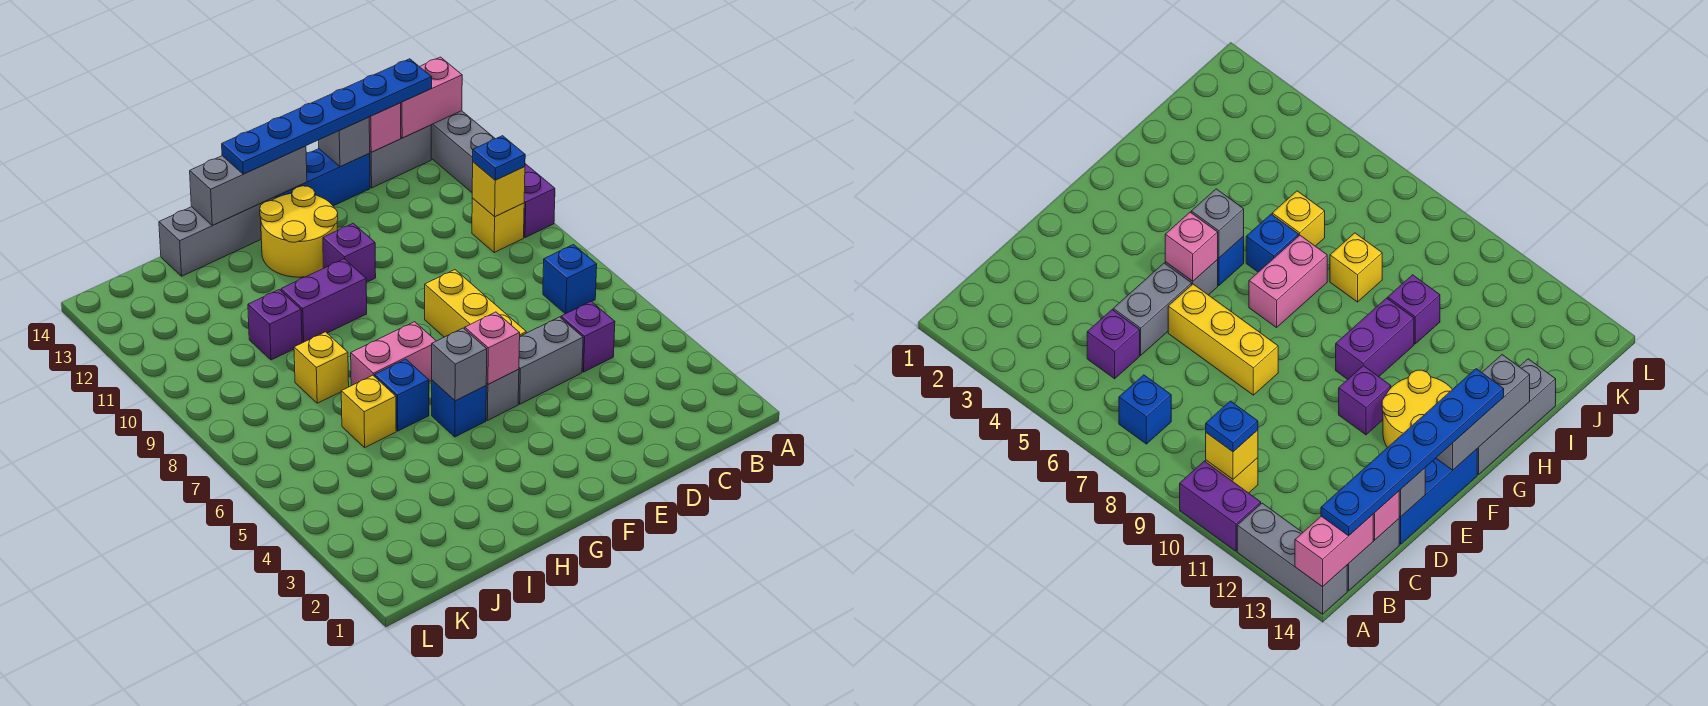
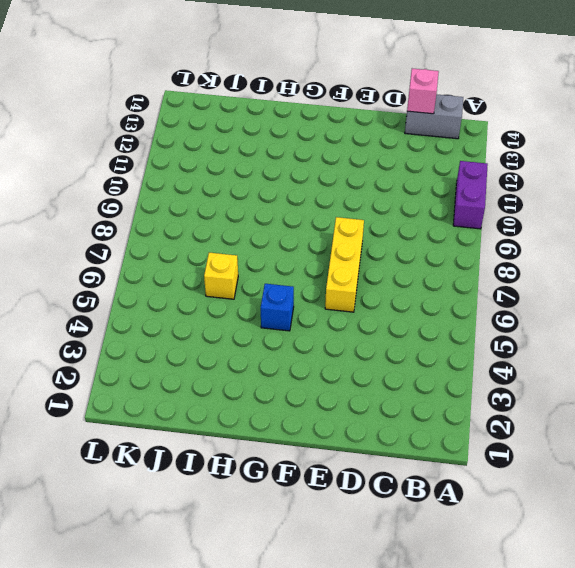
none -> grey 1x3 brick [431,111,495,192]
none -> blue 1x1 brick [543,245,597,314]
none -> yellow 1x1 brick [472,198,524,252]

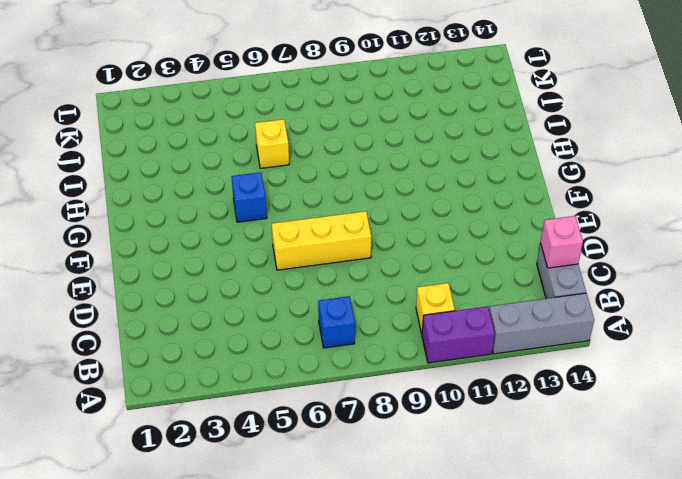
none -> purple 1x1 brick [561,302,615,372]
none -> grey 1x2 brick [518,317,583,404]
none -> blue 1x3 brick [275,149,370,206]

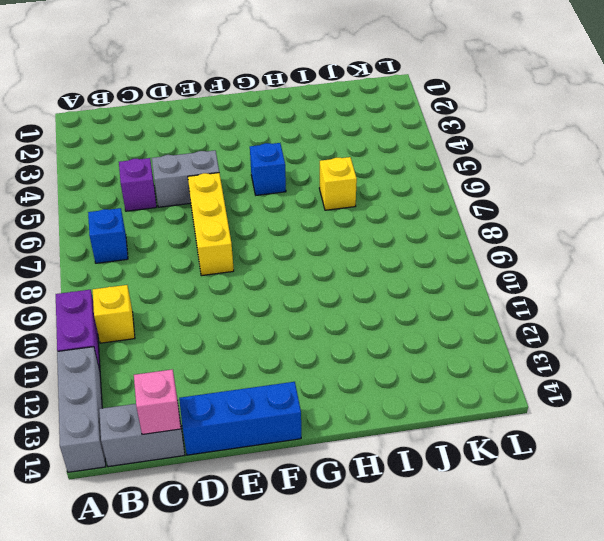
none -> grey 1x1 brick [486,369,519,421]
none -> purple 1x1 brick [323,223,376,282]
none -> yellow 2x2 round brick [260,186,338,277]

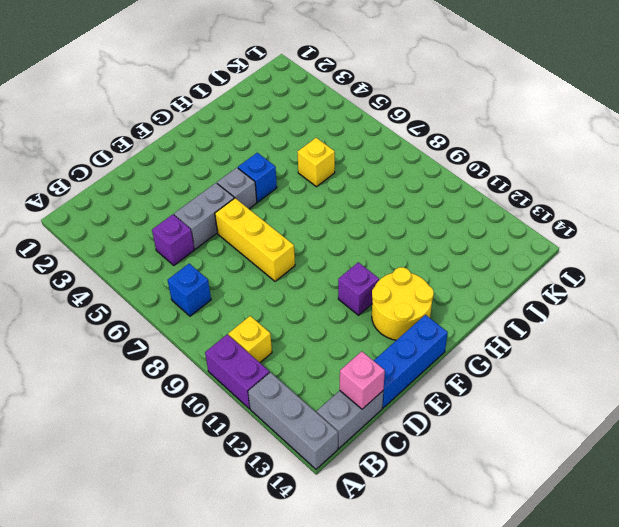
none -> pink 1x2 brick [351,322,436,386]
none -> purple 1x2 brick [281,259,367,343]
none -> grey 1x3 brick [159,197,275,276]

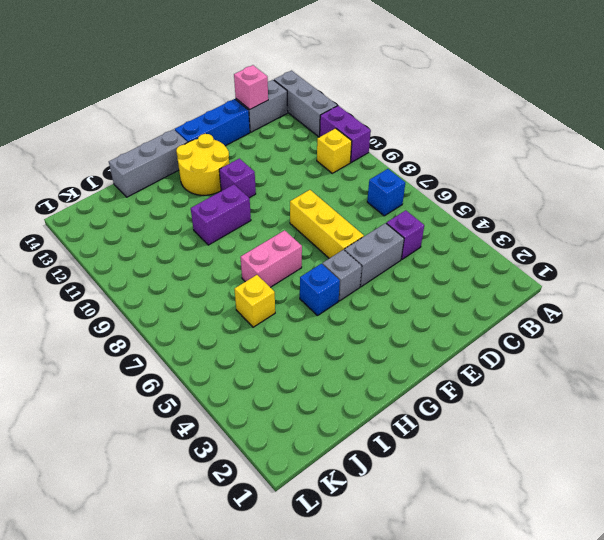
none -> blue 1x1 brick [375,359,429,431]
none -> yellow 1x1 brick [294,332,349,403]
none -> purple 1x1 brick [248,290,302,360]

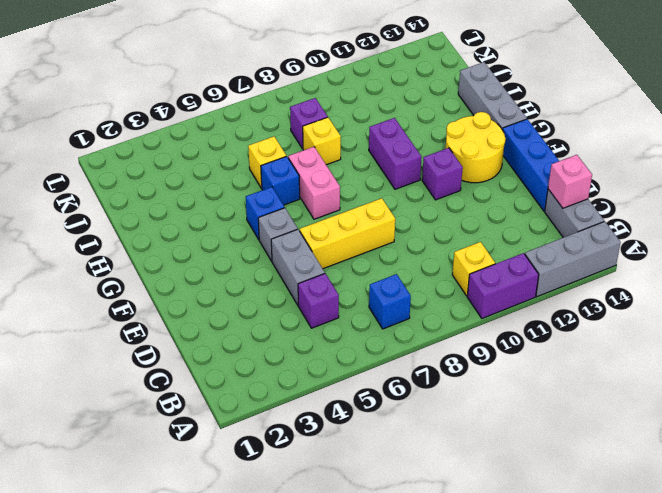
purple 1x1 brick [290,98,328,149] -> purple 1x1 brick moved to [248,290,302,360]
none -> pink 1x2 brick [401,57,462,138]
none -> yellow 1x1 brick [472,162,525,217]
none -> grey 1x1 brick [319,117,370,167]

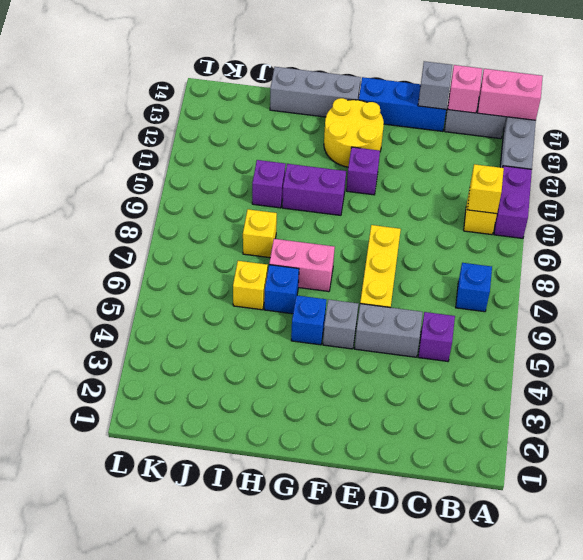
none -> pink 1x1 brick [465,312,520,384]
none -> grey 1x3 brick [190,146,307,225]
none -> grey 1x1 brick [432,328,487,401]

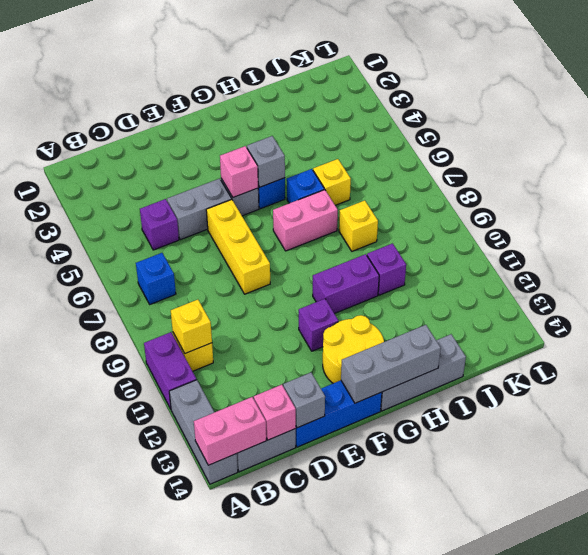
none -> blue 1x1 plate [473,136,525,180]
none -> blue 1x6 plate [222,59,432,174]

